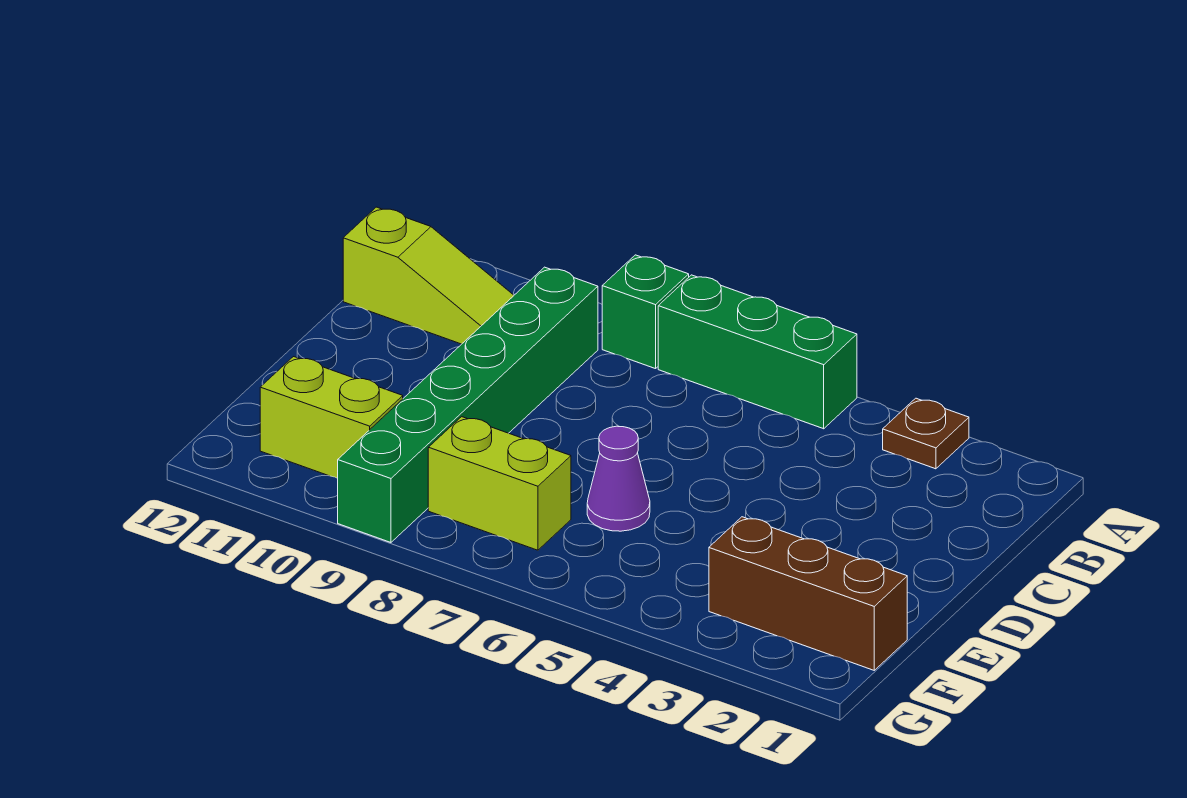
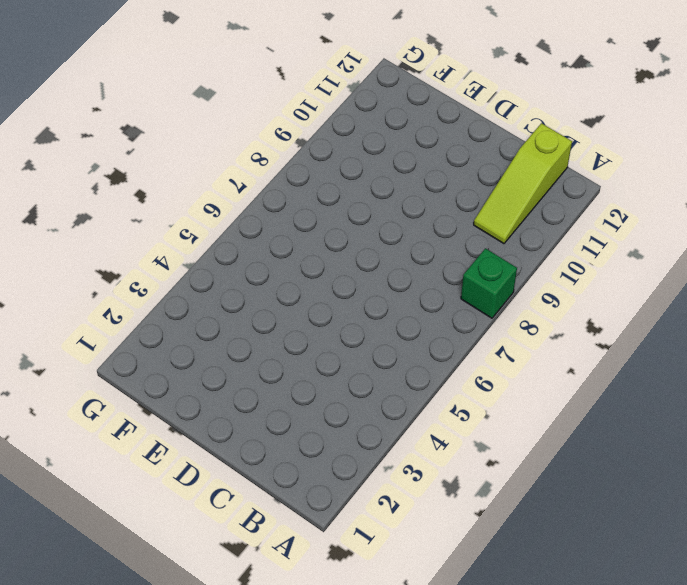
none -> brown 1x1 plate [883,398,969,469]
none -> green 1x3 brick [658,275,857,429]

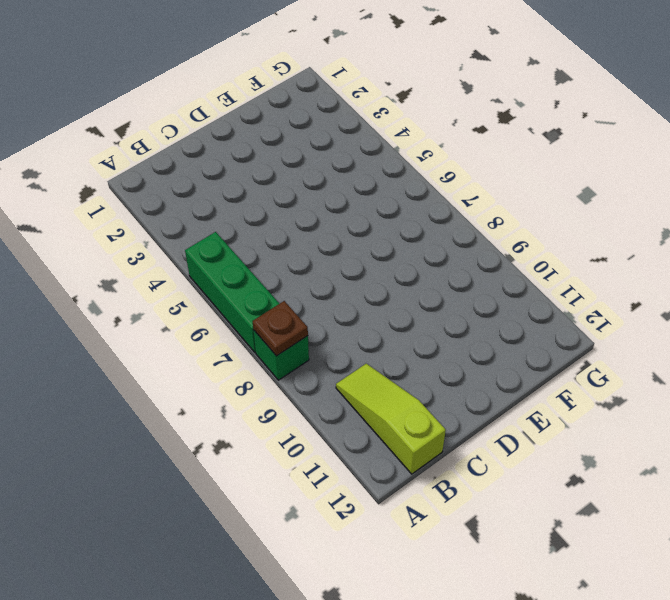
brown 1x1 plate [253,301,308,356] -> brown 1x1 plate moved to [883,398,969,469]
none -> green 1x6 brick [338,267,598,542]
none -> purple 1x1 cone [587,426,650,531]

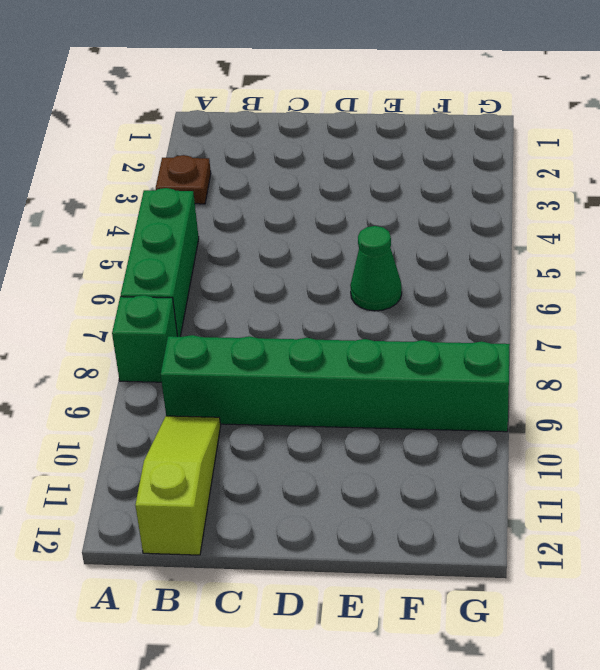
green 1x1 cone [350,226,402,311] -> purple 1x1 cone [587,426,650,531]
none -> brown 1x3 brick [709,517,907,670]
none -> lime 1x2 brick [428,417,571,550]

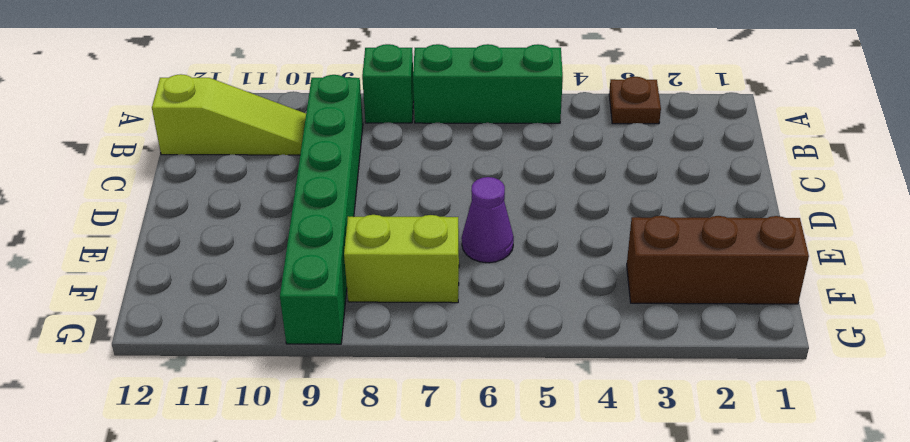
none -> lime 1x2 brick [260,357,403,478]

